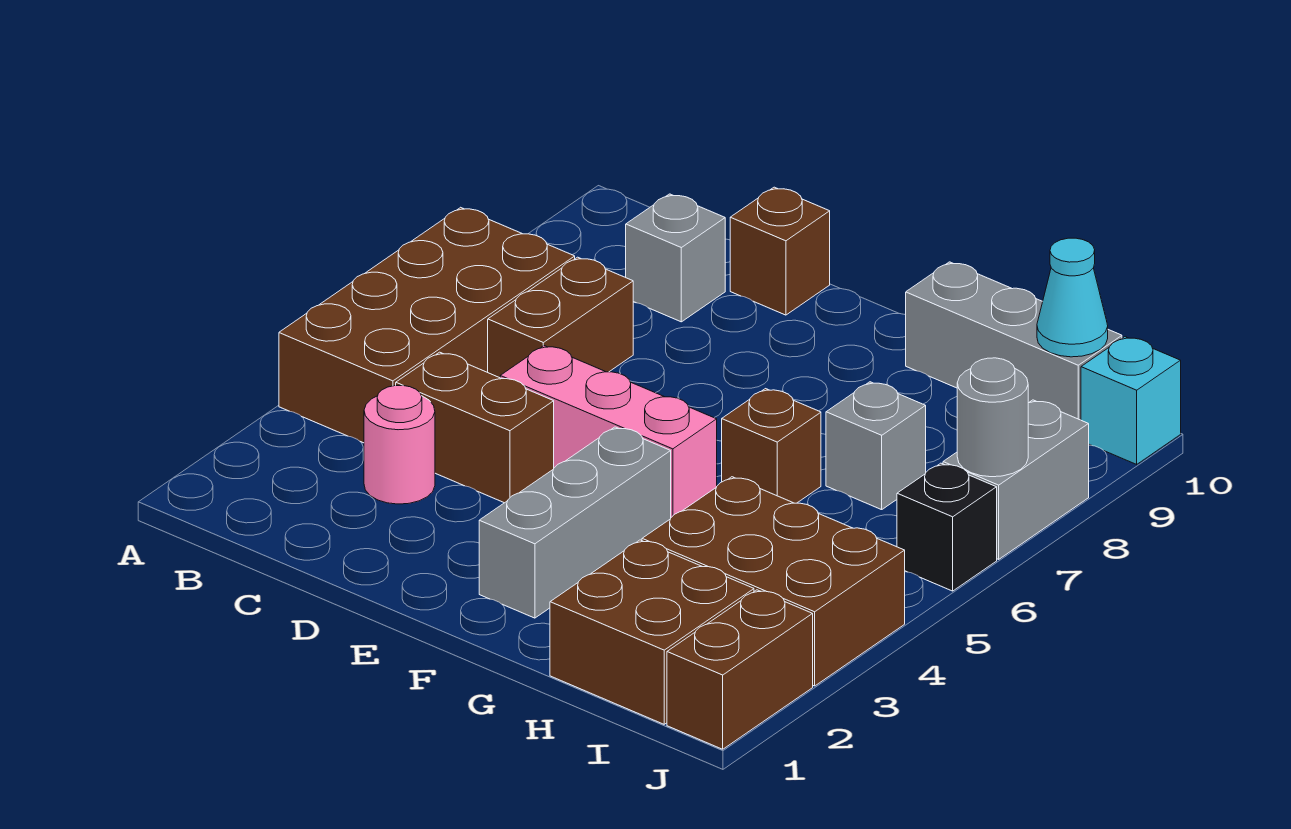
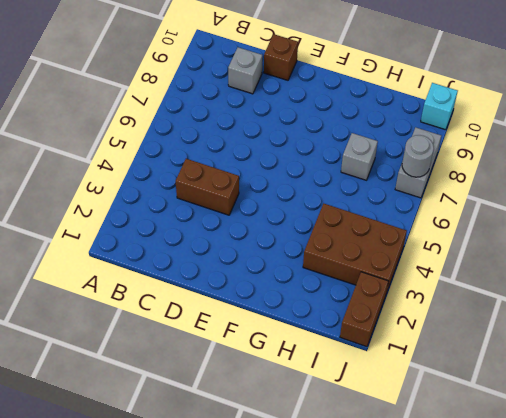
none -> brown 2x4 brick [279,207,575,443]
none -> pink 1x1 round brick [364,385,435,504]
none -> brown 1x2 brick [488,257,633,378]

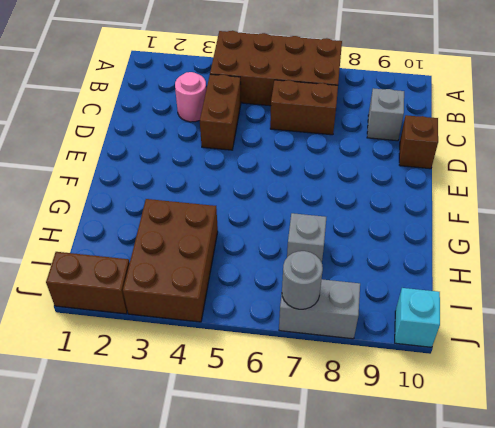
none -> pink 1x3 brick [500,346,717,517]
none -> grey 1x3 brick [479,427,671,618]
none -> brown 1x1 brick [722,389,821,503]

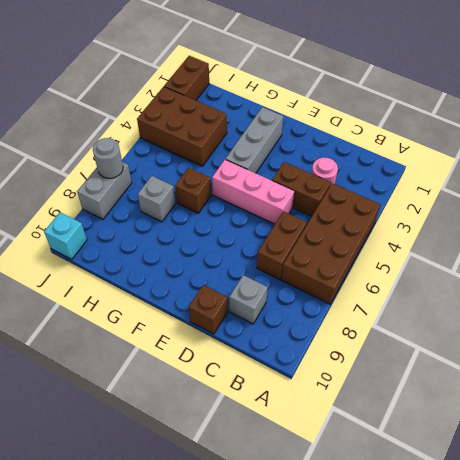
none -> grey 1x3 brick [906,262,1122,420]
none -> brown 2x2 brick [550,540,754,724]
none -> black 1x1 brick [897,463,997,591]

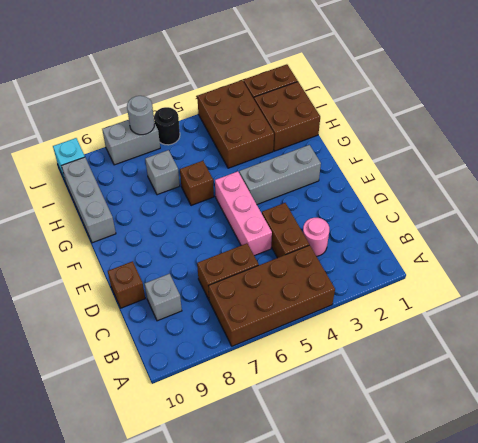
black 1x1 round brick [154,107,180,145] -> black 1x1 brick [897,463,997,591]
none -> cyan 1x1 cone [1037,238,1108,357]

